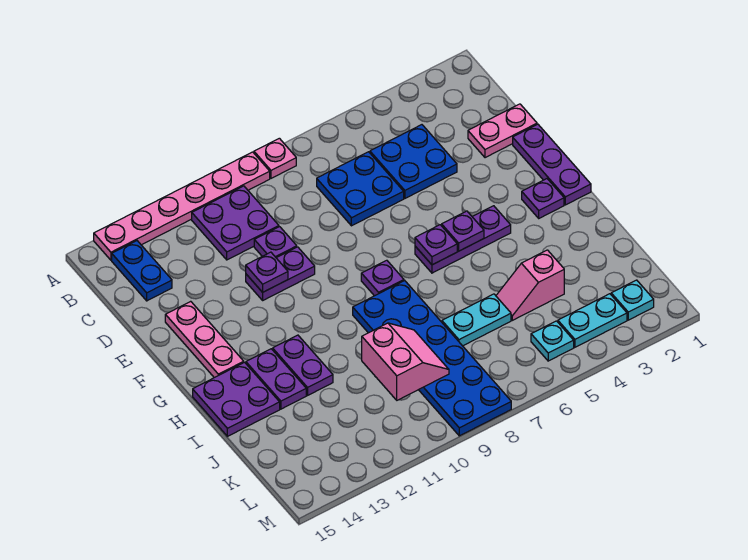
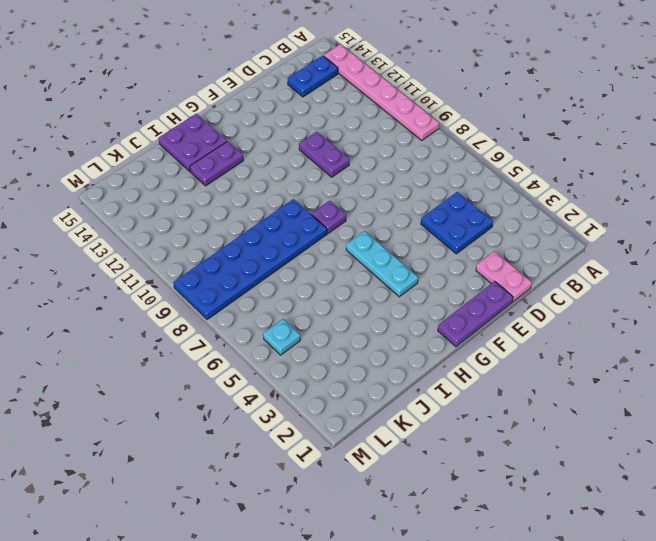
cyan 1x3 plate [346,231,418,297] -> purple 1x3 plate [415,206,511,273]
none -> pink 1x1 plate [254,138,296,178]
none -> purple 2x2 plate [192,186,279,260]
none -> blue 2x2 plate [317,152,404,226]

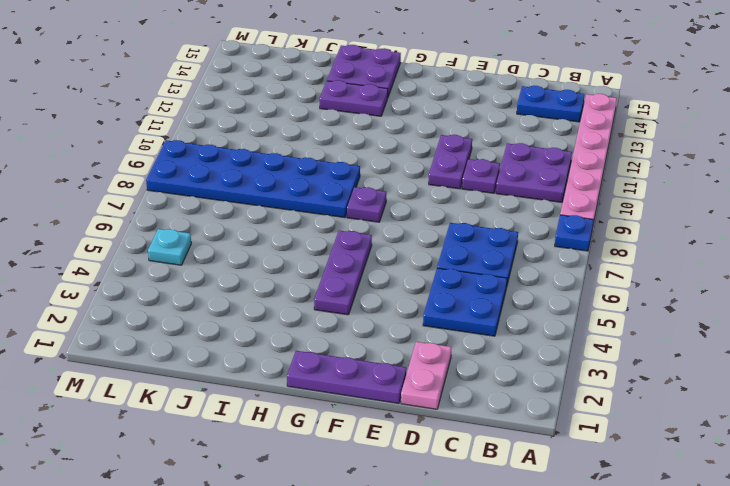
blue 1x1 plate [555,215,593,251] -> pink 1x1 plate [254,138,296,178]
none -> pink 1x3 plate [165,301,244,378]
none -> purple 1x1 plate [522,179,564,218]
none -> purple 1x2 plate [273,335,333,395]

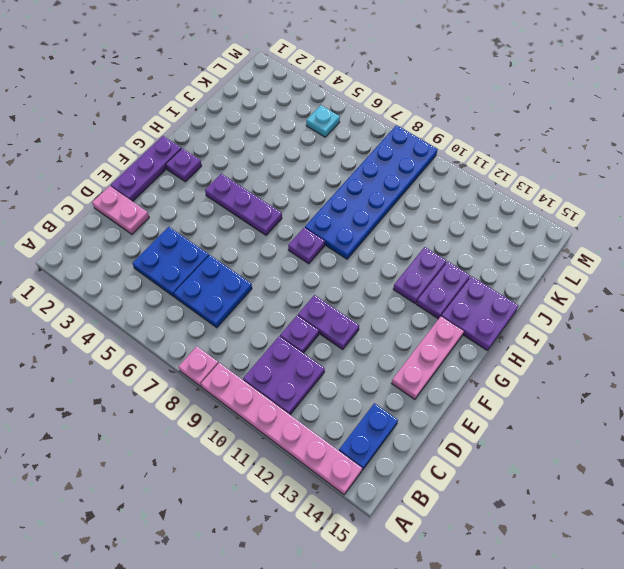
none -> pink 1x2 slope [496,250,564,320]
none -> cyan 1x2 plate [442,294,511,346]
none -> cyan 1x1 plate [611,280,654,320]

